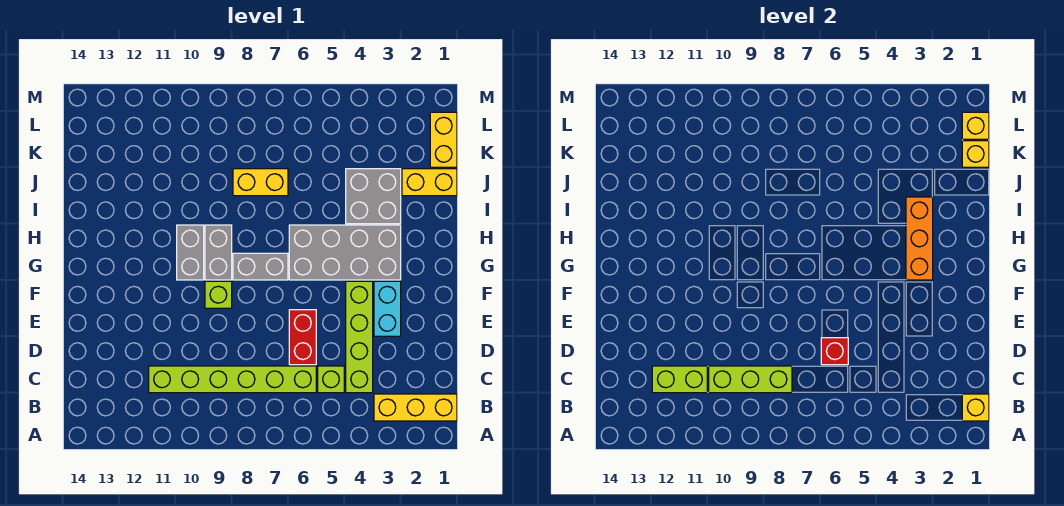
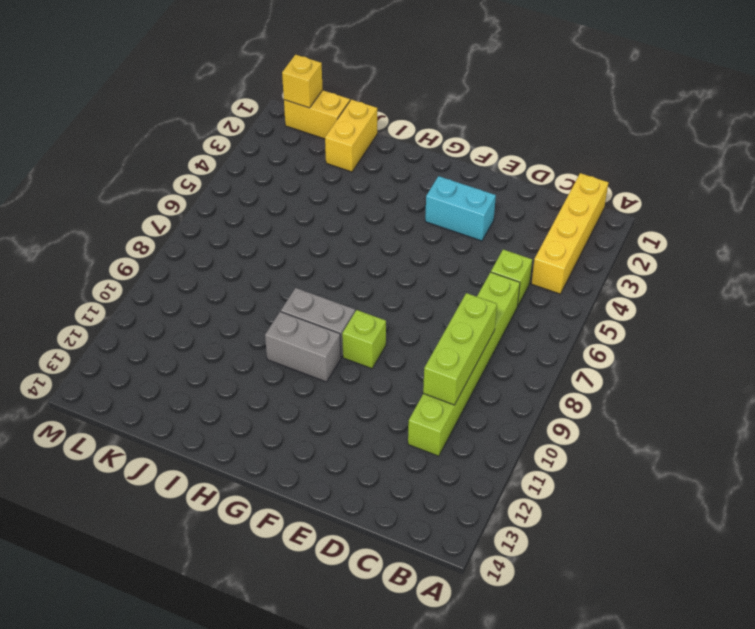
yellow 1x4 brick [531,173,609,294] -> yellow 1x3 brick [374,394,457,421]
none -> lime 1x4 brick [346,281,373,393]
none -> red 1x2 brick [289,310,316,365]
none -> grey 2x4 brick [289,225,401,280]

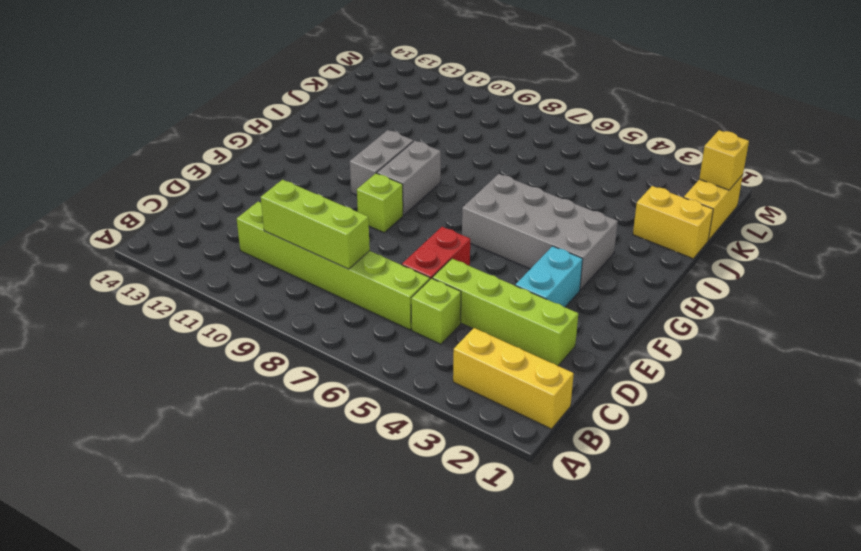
lime 1x4 brick [432,259,578,366] -> lime 1x4 brick turned to [346,281,373,393]
none -> grey 1x2 brick [233,253,288,280]
none -> grey 2x2 brick [346,169,401,224]
none -> yellow 1x2 brick [233,169,288,196]

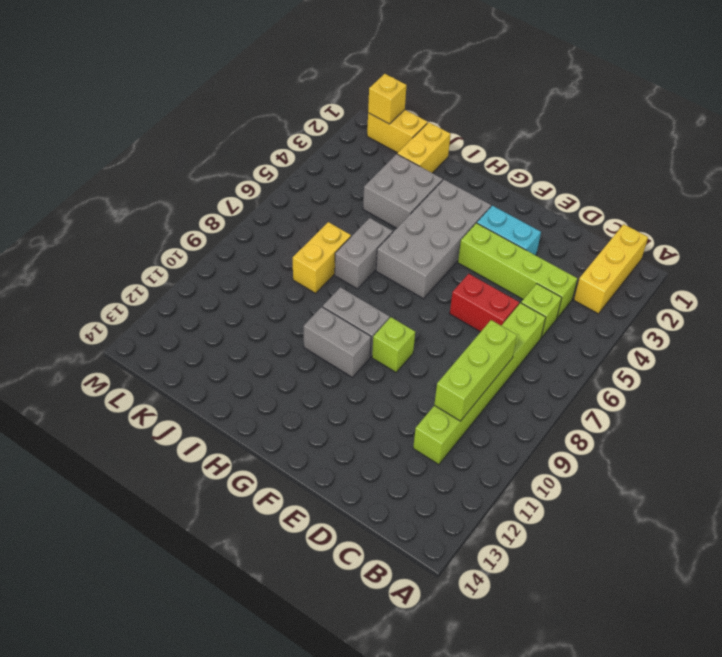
grey 1x2 brick [335,218,393,289] -> grey 1x2 brick moved to [233,253,288,280]
none -> yellow 1x1 brick [962,394,989,421]
none -> lime 1x2 brick [652,366,707,393]
none -> red 1x1 brick [821,338,848,365]

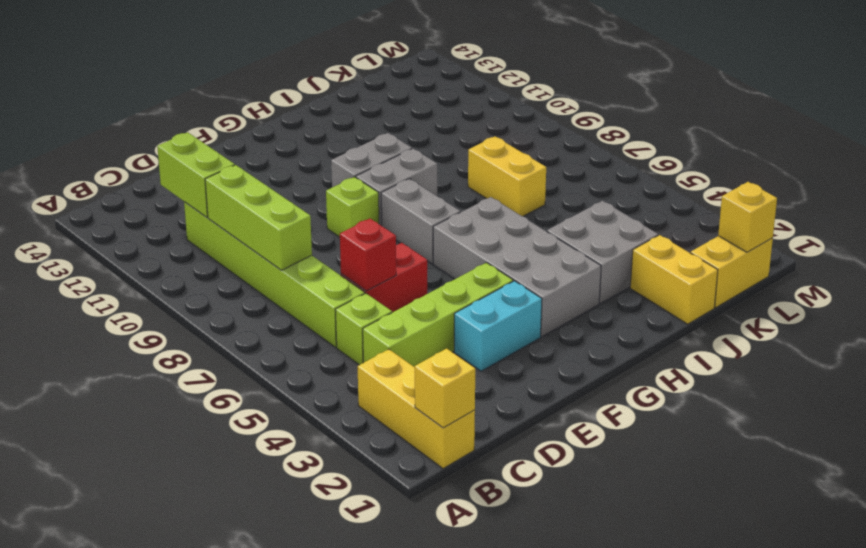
none -> orange 1x3 brick [906,197,933,280]
none -> yellow 1x1 brick [962,141,989,167]

